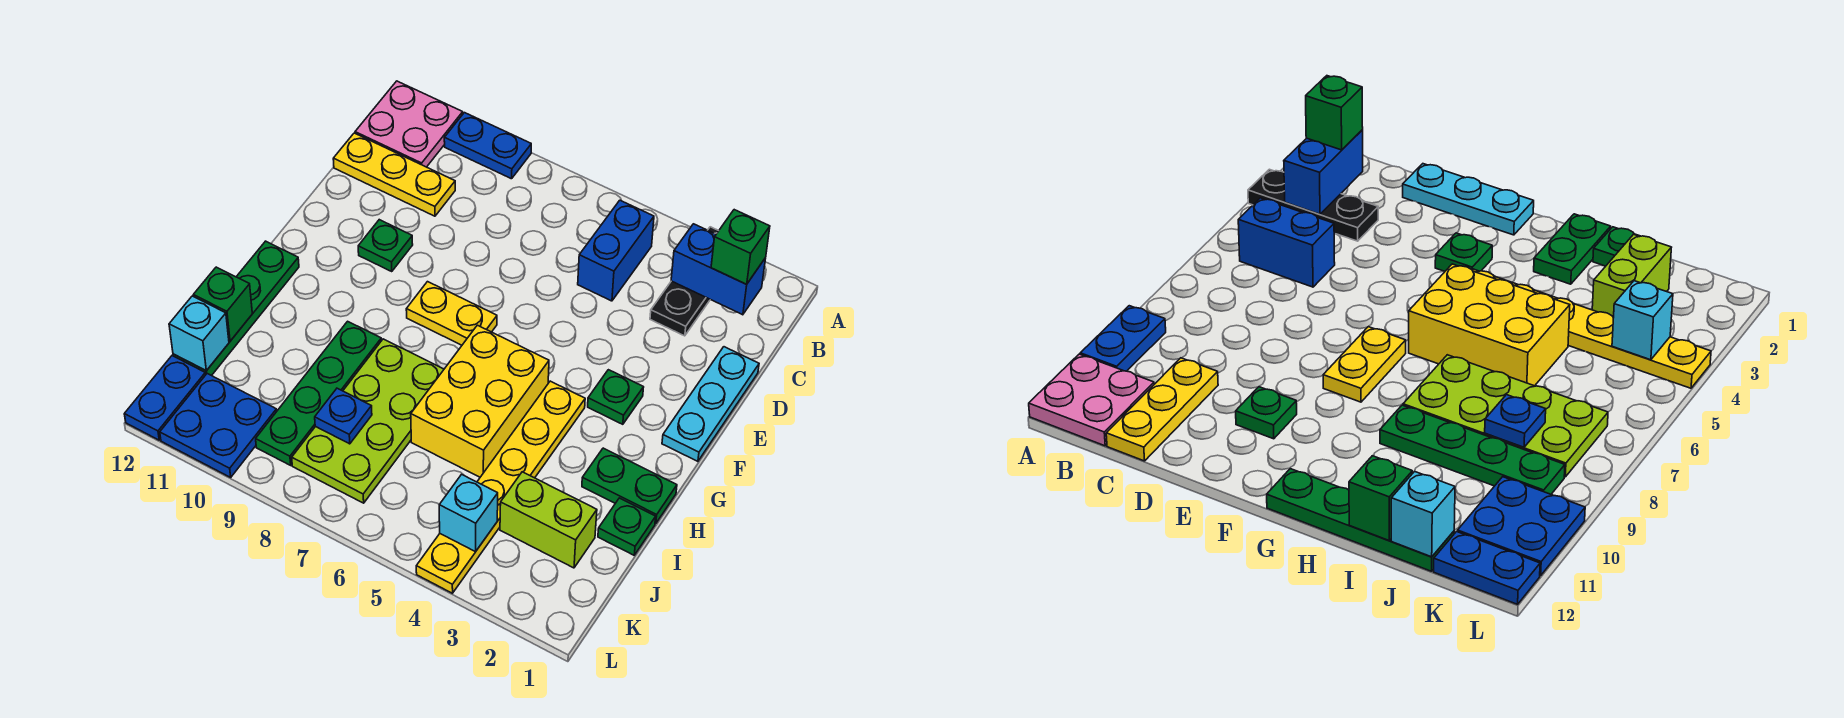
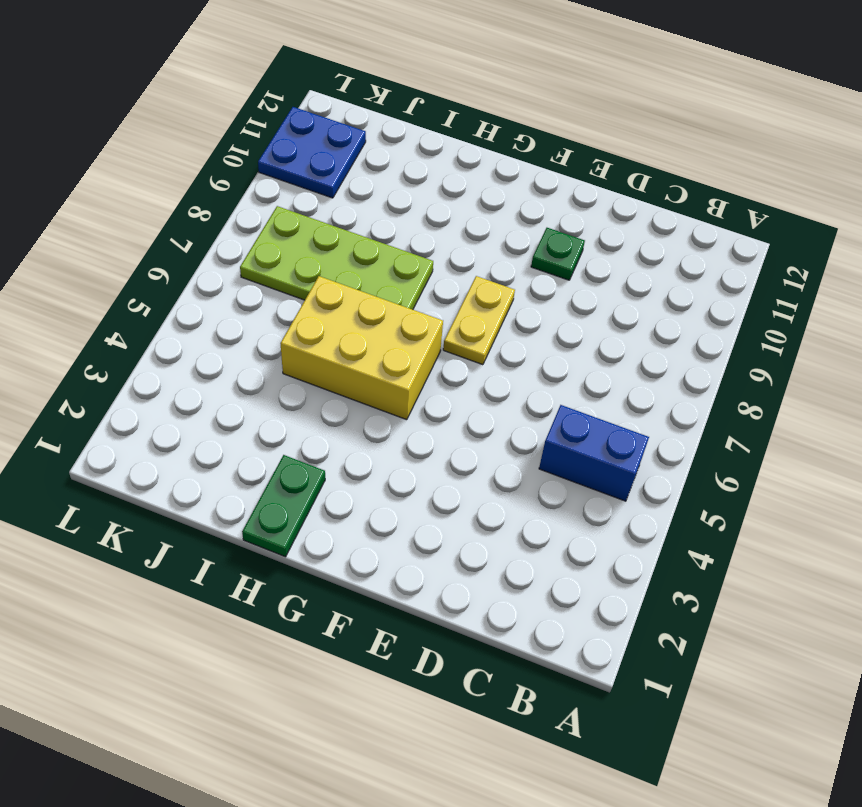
none -> black 1x3 plate [650,227,718,336]
none -> blue 1x2 plate [444,113,531,179]
none -> pink 2x2 plate [355,81,463,167]

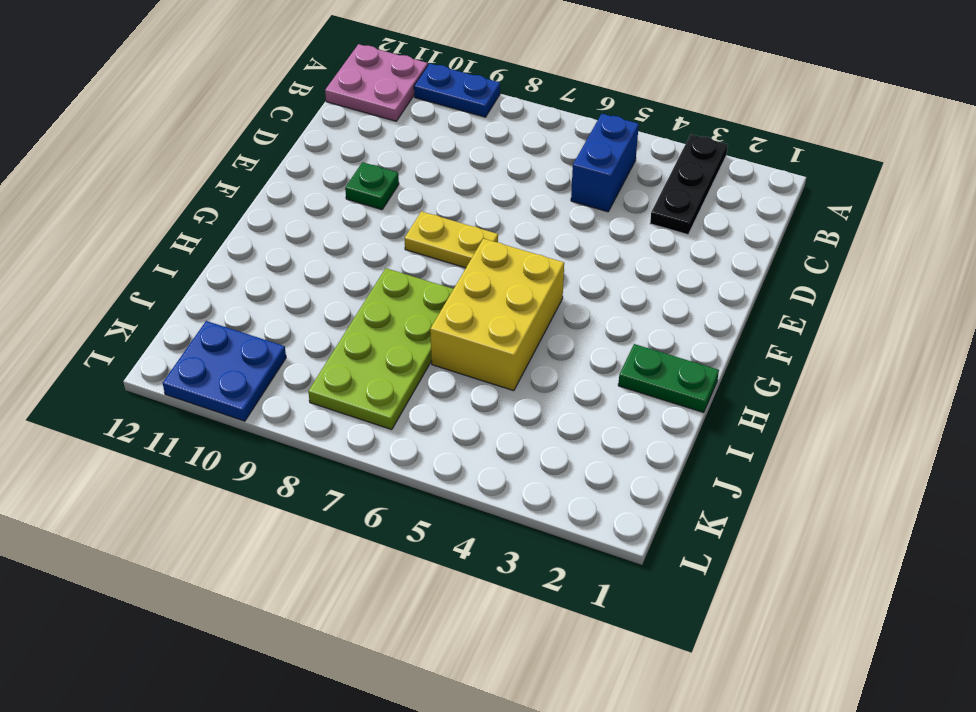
none -> yellow 1x3 plate [333,133,455,216]
none -> cyan 1x3 plate [662,347,759,461]
none -> green 1x1 plate [588,370,644,424]

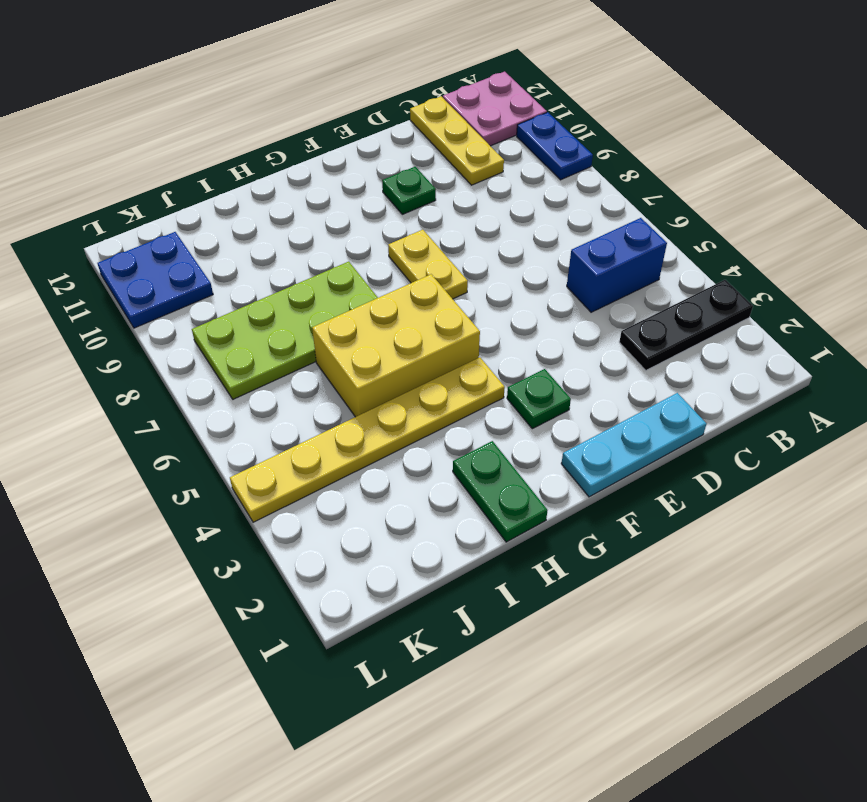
none -> green 1x4 plate [173,241,299,376]
none -> green 1x4 plate [256,321,381,465]
none -> green 1x1 plate [598,498,656,555]

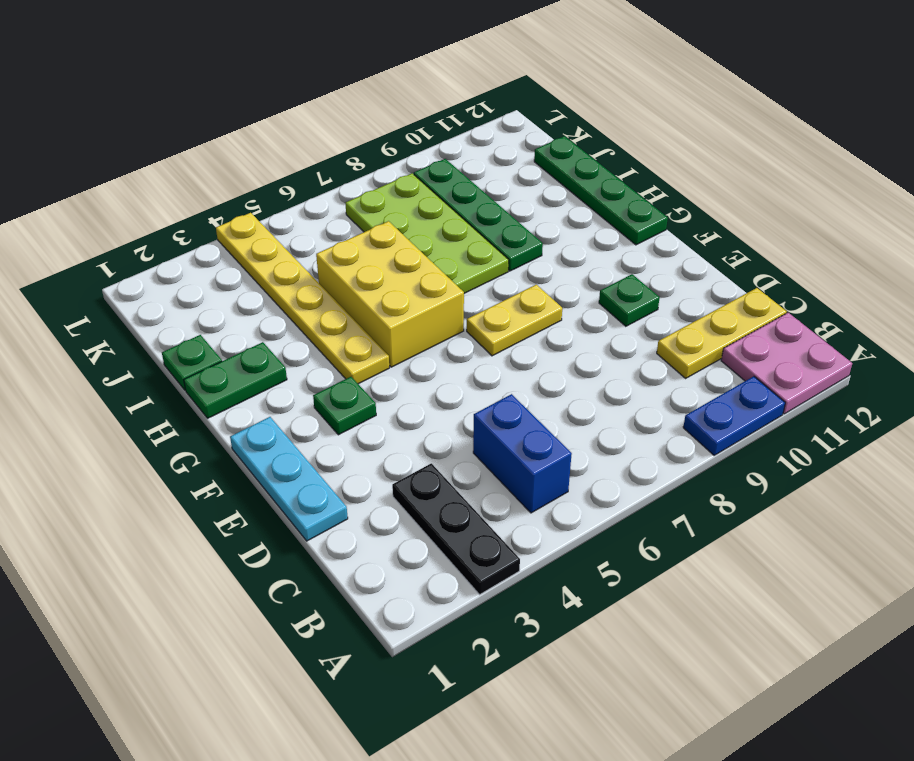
none -> lime 1x2 brick [500,472,597,568]
none -> blue 2x2 plate [160,374,277,477]
none -> blue 1x2 plate [124,356,206,440]

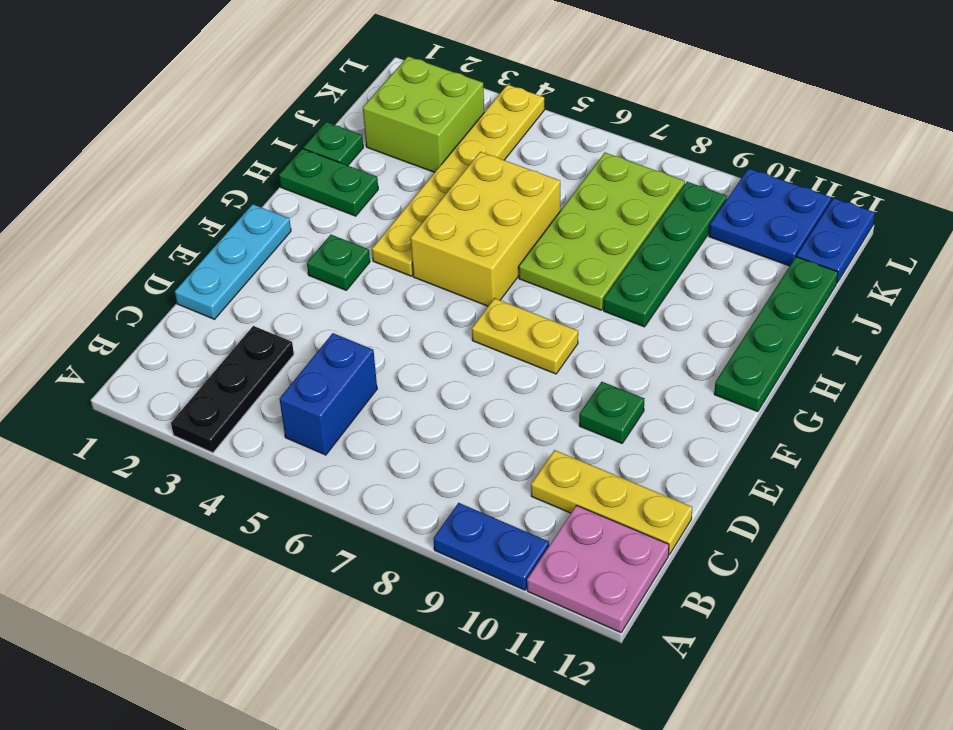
lime 2x2 brick [363,56,484,172] -> lime 1x2 brick [500,472,597,568]
none -> blue 1x2 brick [671,224,766,315]
none -> green 1x1 brick [193,267,252,341]
none -> blue 1x1 plate [315,388,372,444]

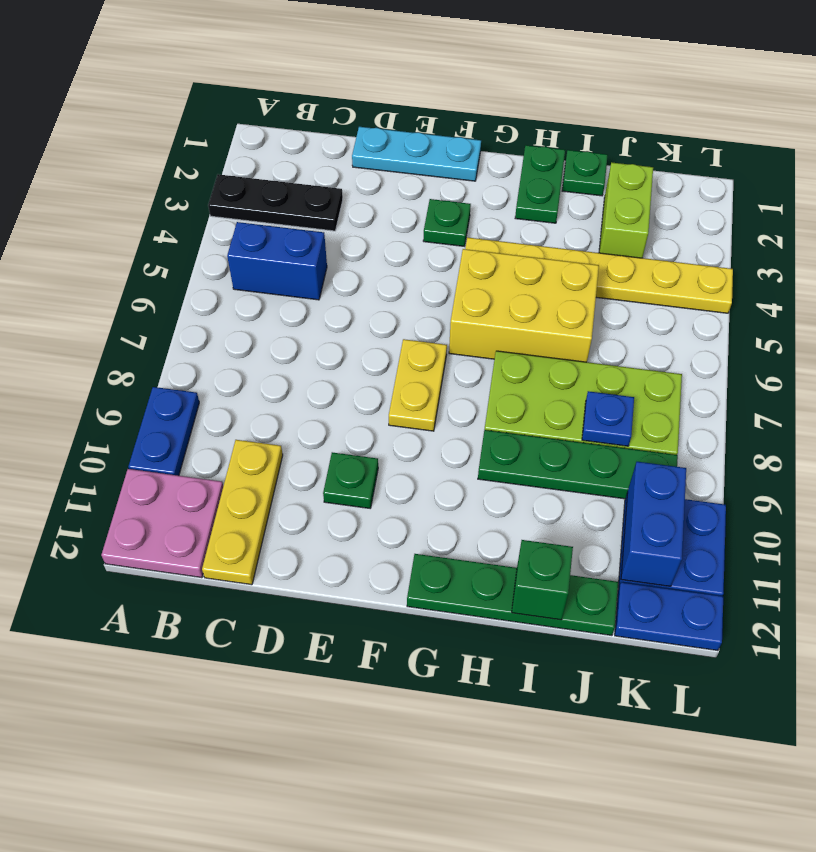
blue 1x2 brick [621,462,686,586] -> blue 1x2 brick moved to [671,224,766,315]
none -> cyan 1x1 brick [169,296,229,371]
none -> cyan 1x1 brick [439,474,498,552]
none -> green 1x1 brick [711,210,770,284]

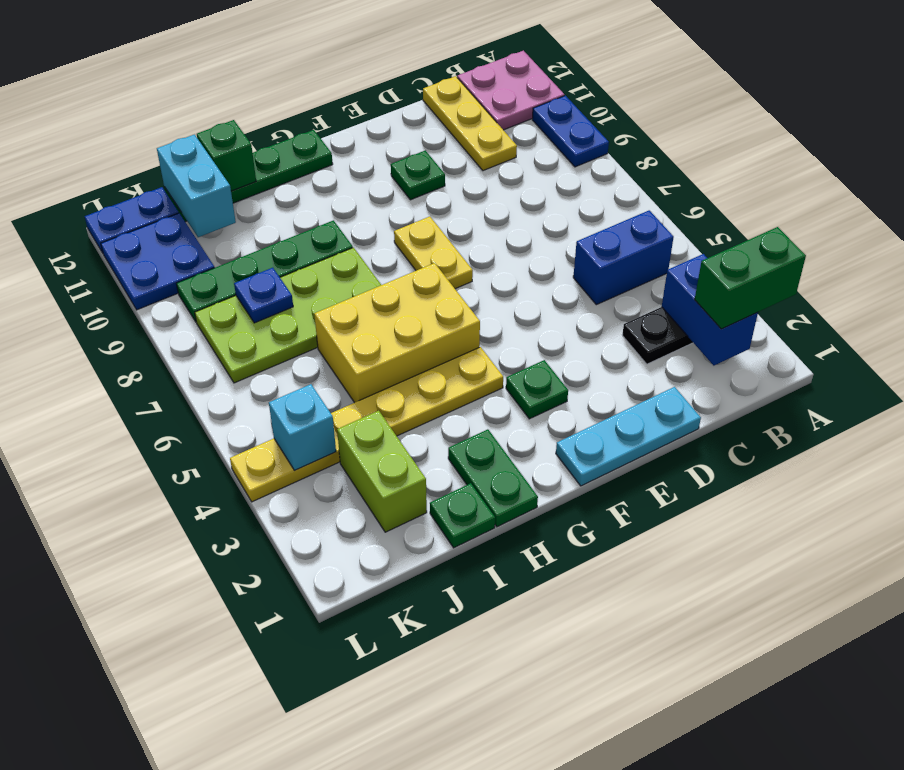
green 1x2 brick [695,227,806,329] -> green 1x1 brick [711,210,770,284]
cyan 1x2 brick [157,135,236,237] -> cyan 1x1 brick [169,296,229,371]

